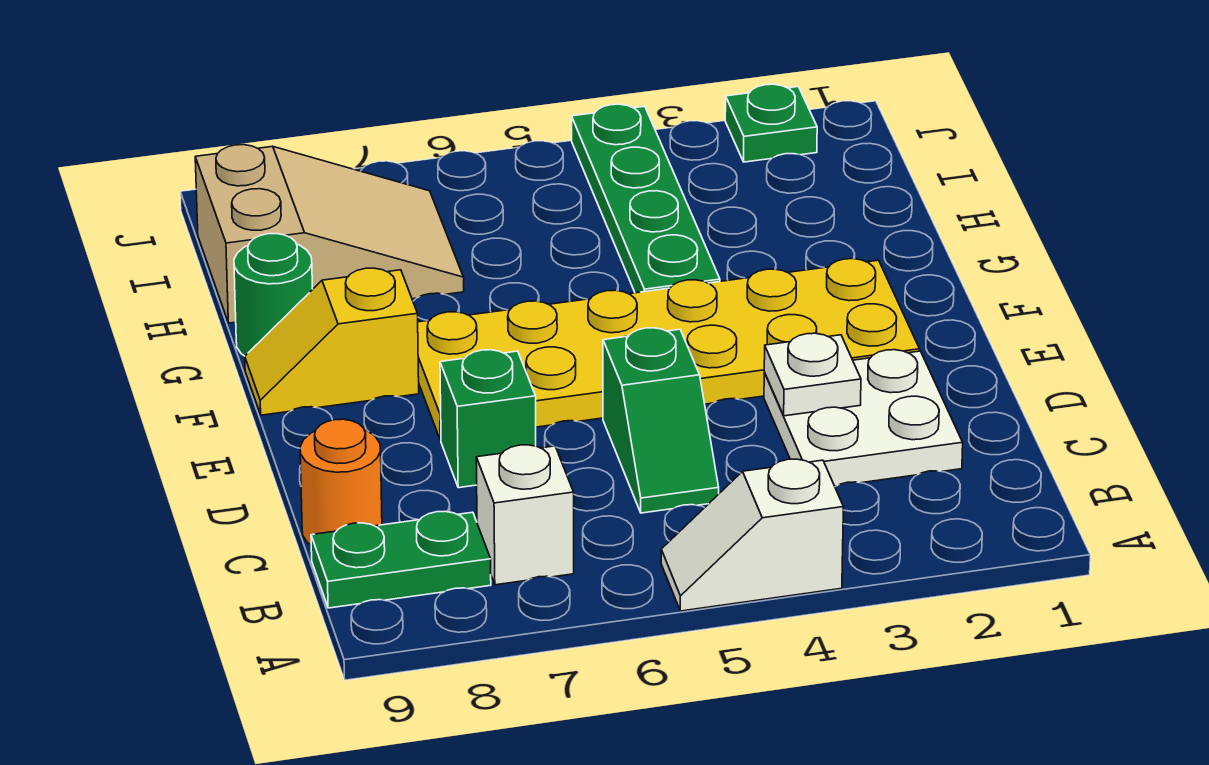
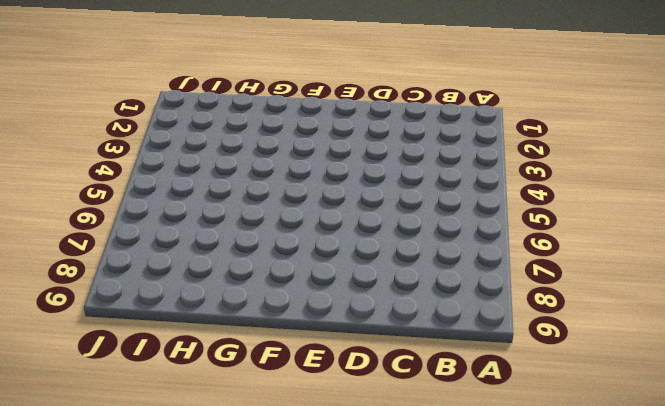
none -> white 1x2 slope [661,459,843,611]
none -> white 1x1 brick [476,445,574,585]
none -> green 1x2 plate [311,511,491,608]

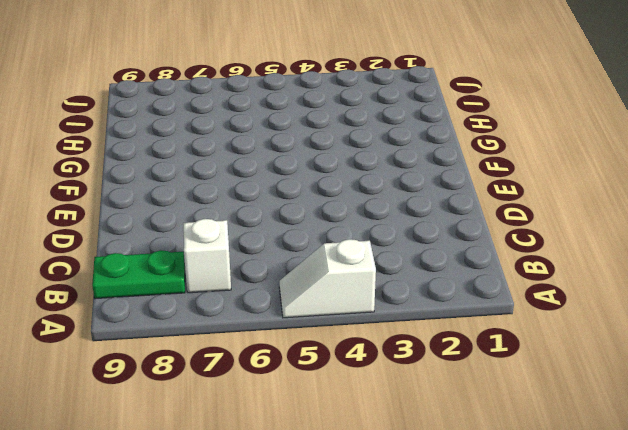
none -> white 2x2 plate [764,350,963,486]
none -> green 1x2 slope [603,328,719,513]
none -> orange 1x1 round brick [300,419,382,545]

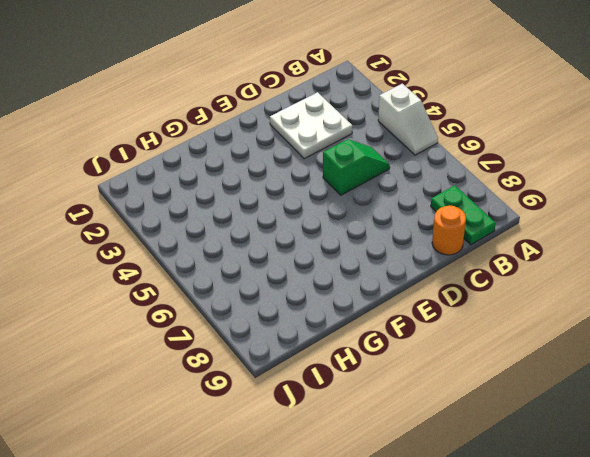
none -> white 1x1 brick [476,445,574,585]
none -> green 1x1 brick [440,350,536,488]
none -> yellow 2x6 plate [418,259,920,440]

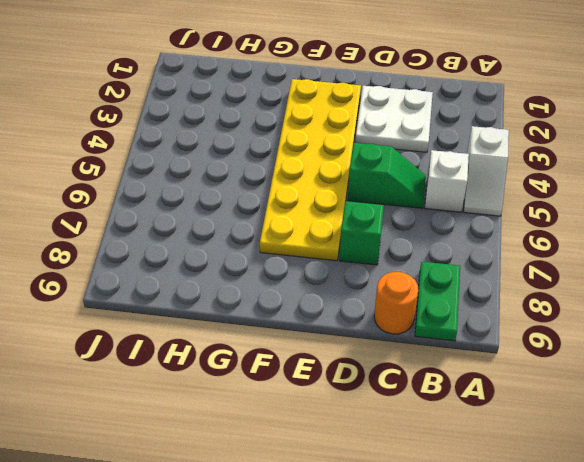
white 1x1 brick [425,150,469,212] -> white 1x1 brick moved to [476,445,574,585]
none -> yellow 1x2 slope [245,268,419,415]
none -> green 1x4 plate [572,104,720,293]
none -> green 1x1 round brick [234,234,313,356]

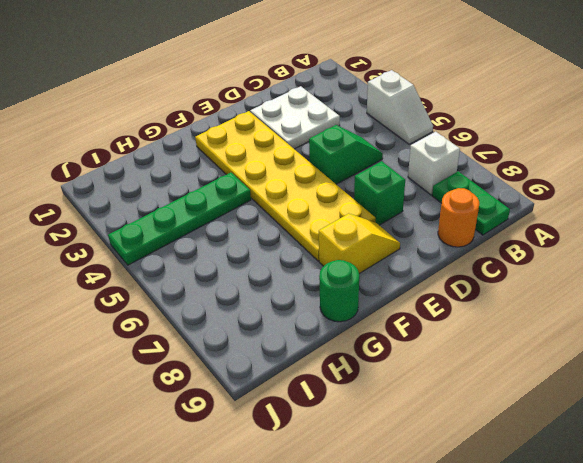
yellow 1x2 slope [319,214,400,274] -> yellow 1x2 slope turned to [245,268,419,415]
none -> tan 2x3 slope [195,145,464,323]
none -> green 1x1 plate [725,84,817,162]
none -> white 1x1 plate [764,333,861,416]

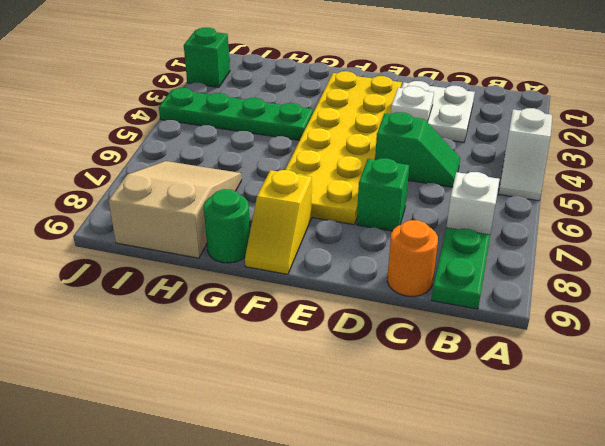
green 1x1 brick [184,28,230,87] -> green 1x1 plate [725,84,817,162]

